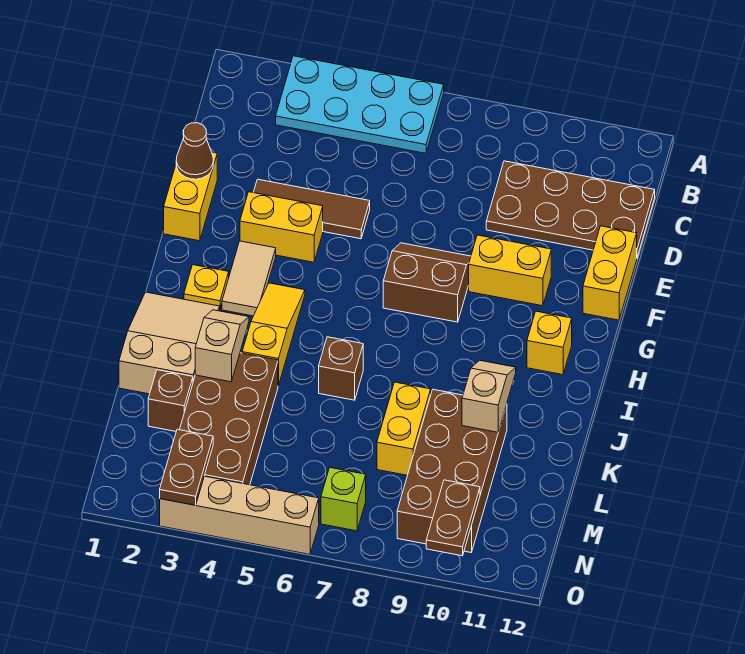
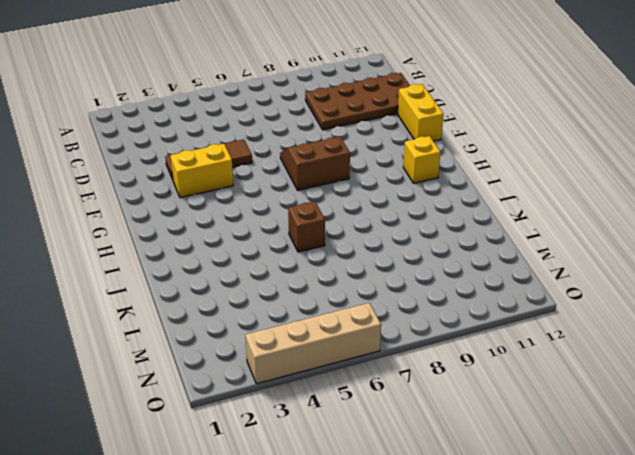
none -> cyan 2x4 plate [276,56,444,153]
none -> yellow 1x2 brick [164,152,217,241]
none -> yellow 1x2 brick [469,235,551,306]

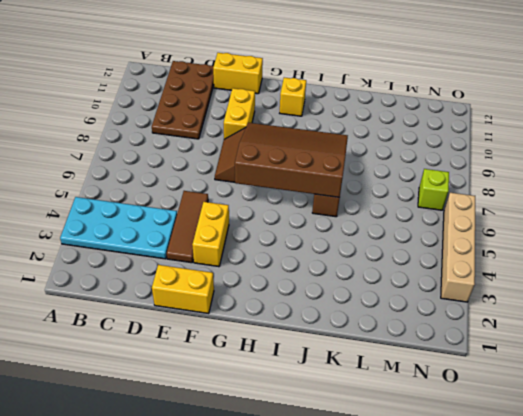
cyan 2x4 plate [60,197,177,259] -> cyan 2x4 plate turned to [276,56,444,153]
brown 3x4 slope [235,123,348,197] -> none
none -> tan 1x2 tile [222,241,276,316]
none -> yellow 1x1 plate [184,265,229,308]
none -> yellow 1x3 slope [242,283,305,386]

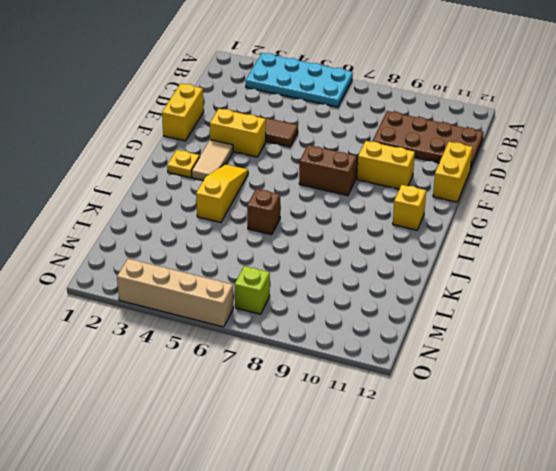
none -> tan 2x3 slope [119,292,220,394]
none -> brown 2x4 brick [180,353,278,485]
none -> yellow 1x2 brick [377,382,431,475]

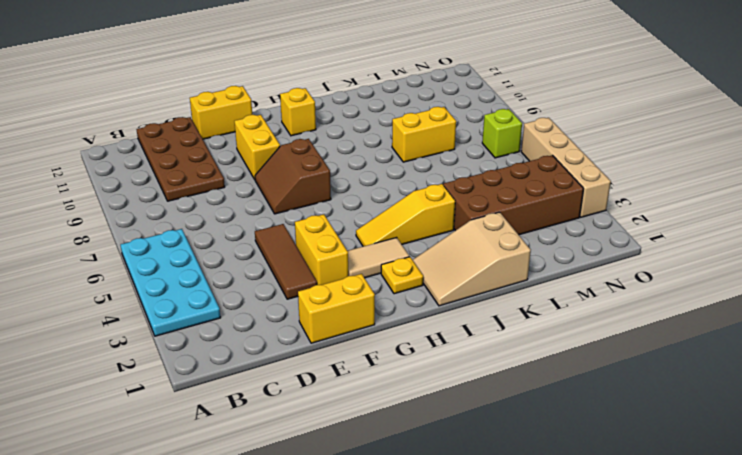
none -> brown 1x1 brick [319,337,363,400]
none -> brown 2x4 brick [397,389,507,552]
none -> brown 1x1 brick [148,370,193,431]

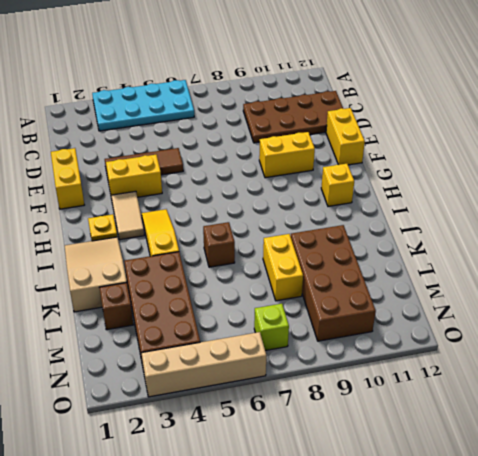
none -> brown 2x2 slope [383,243,471,322]
none -> brown 1x1 cone [176,123,213,179]
none -> tan 1x2 slope [195,310,249,382]

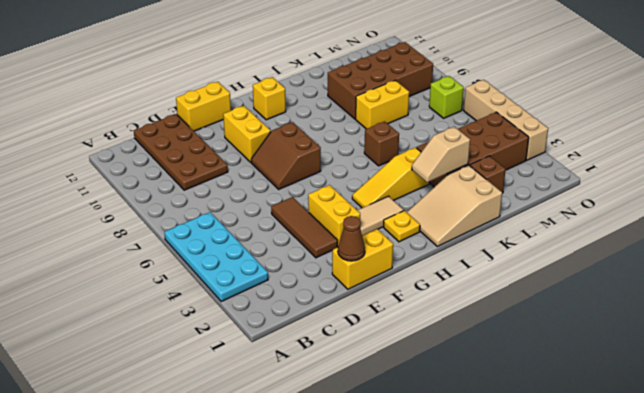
none -> tan 1x2 slope [462,360,516,432]
none -> brown 1x2 plate [160,429,213,505]
none -> brown 1x2 plate [426,480,480,556]

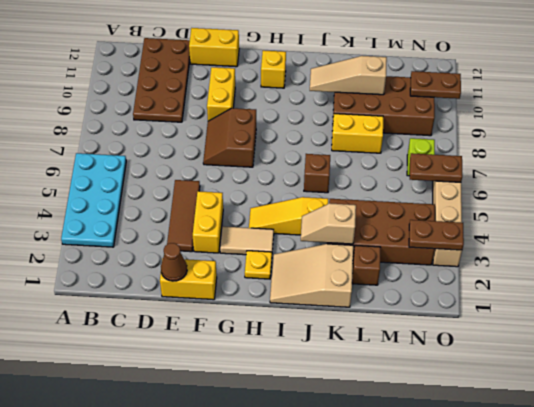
tan 1x3 slope [310,56,387,95] -> tan 1x2 slope [462,360,516,432]
brown 1x2 plate [410,153,462,182] -> none

